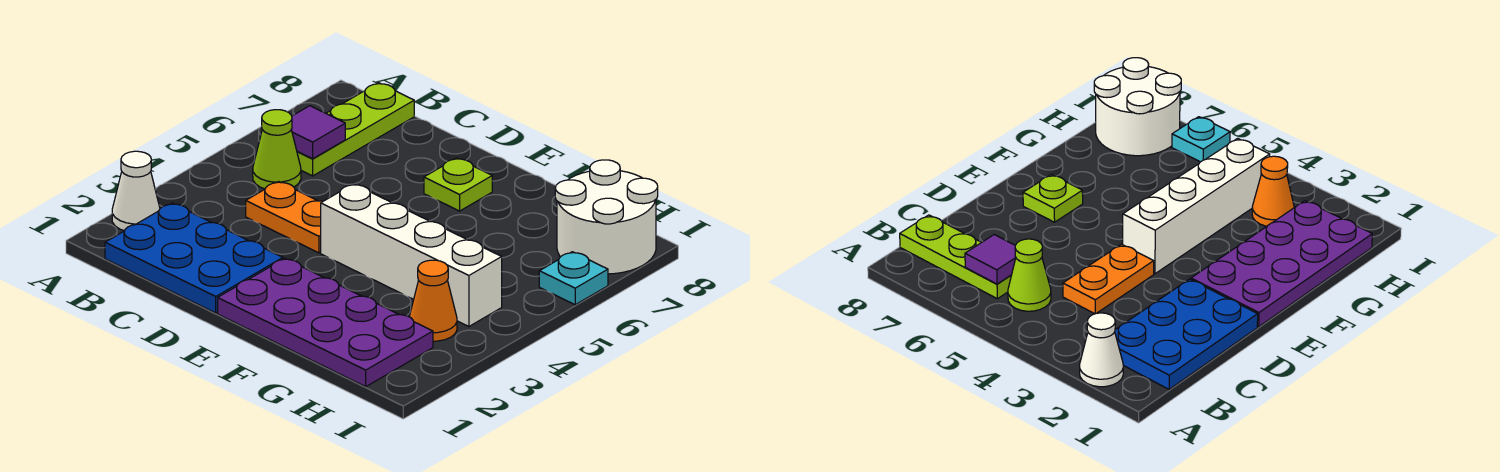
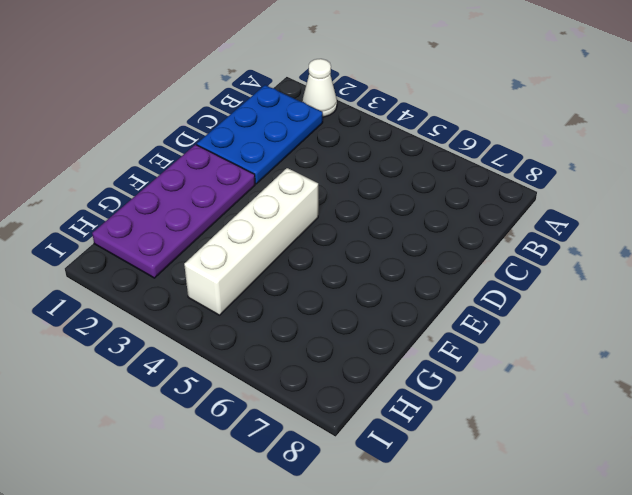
none -> lime 1x1 cone [253,110,301,189]
none -> lime 1x3 plate [297,83,414,176]
none -> orange 1x2 plate [246,182,323,253]

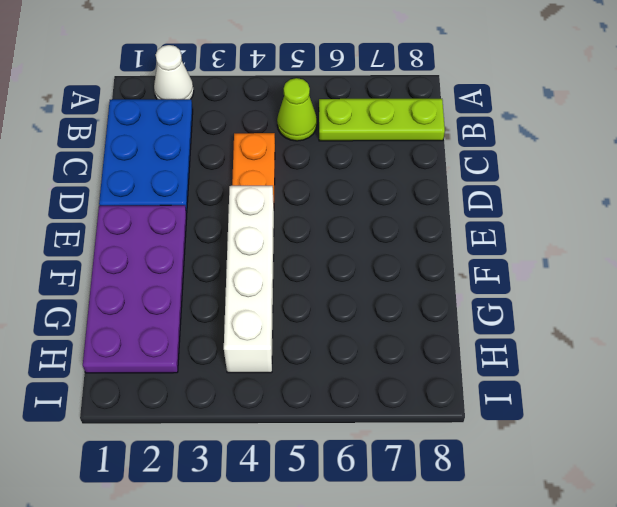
none -> lime 1x1 plate [424,158,492,211]
none -> orange 1x1 cone [409,260,457,341]
none -> white 2x2 round brick [555,160,658,274]

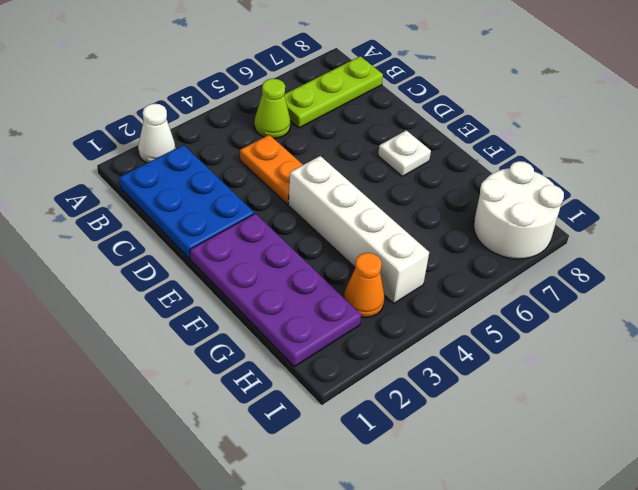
white 1x1 plate [378,130,431,176] -> lime 1x1 plate [424,158,492,211]
none -> cyan 1x1 plate [539,252,608,305]
none -> purple 1x1 tile [291,106,345,159]

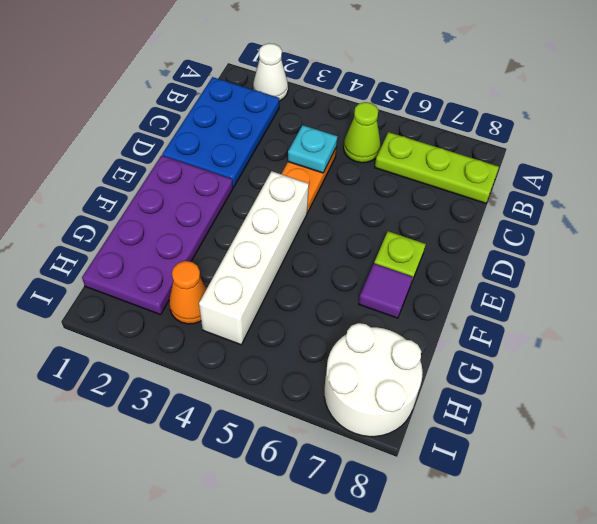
cyan 1x1 plate [288,125,338,173] -> cyan 1x1 plate moved to [539,252,608,305]
purple 1x1 tile [359,264,413,318] -> purple 1x1 tile moved to [291,106,345,159]

